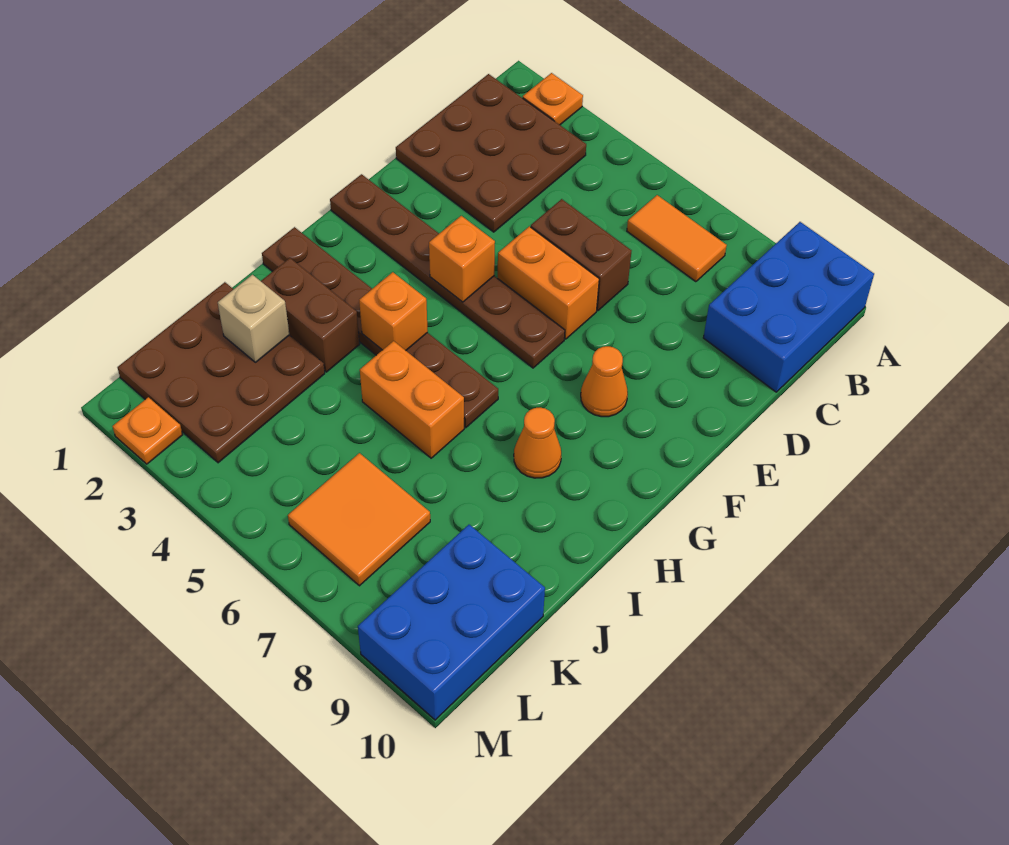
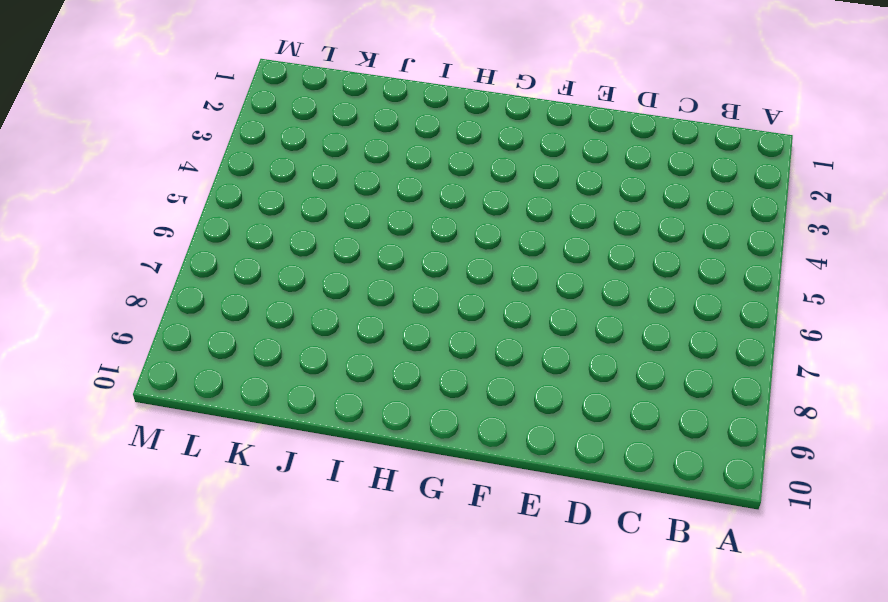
none -> orange 1x1 plate [523,73,583,125]
none -> blue 2x3 brick [703,222,874,392]
none -> brown 3x3 plate [396,74,586,232]

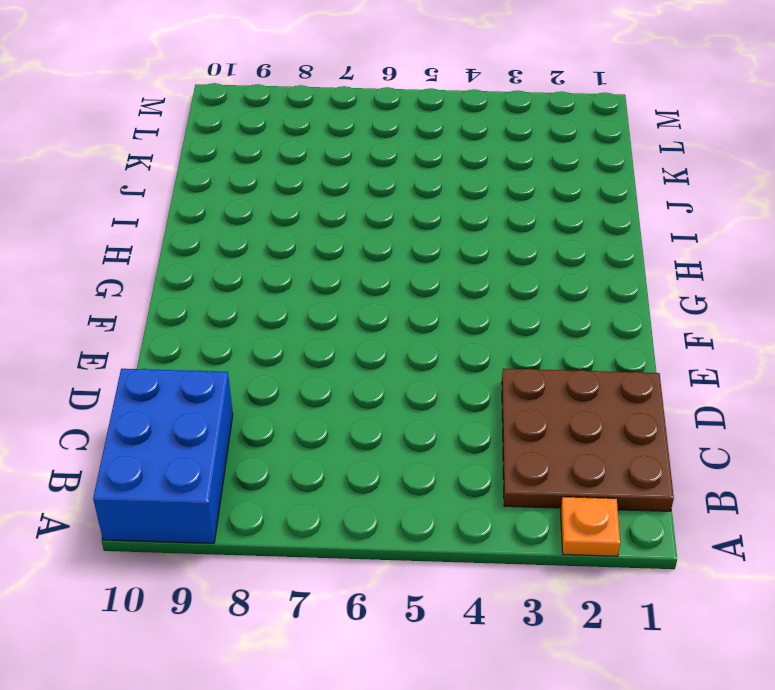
none -> orange 1x2 tile [627,195,727,282]
none -> brown 1x2 brick [531,199,631,311]
none -> orange 1x2 brick [498,226,599,339]

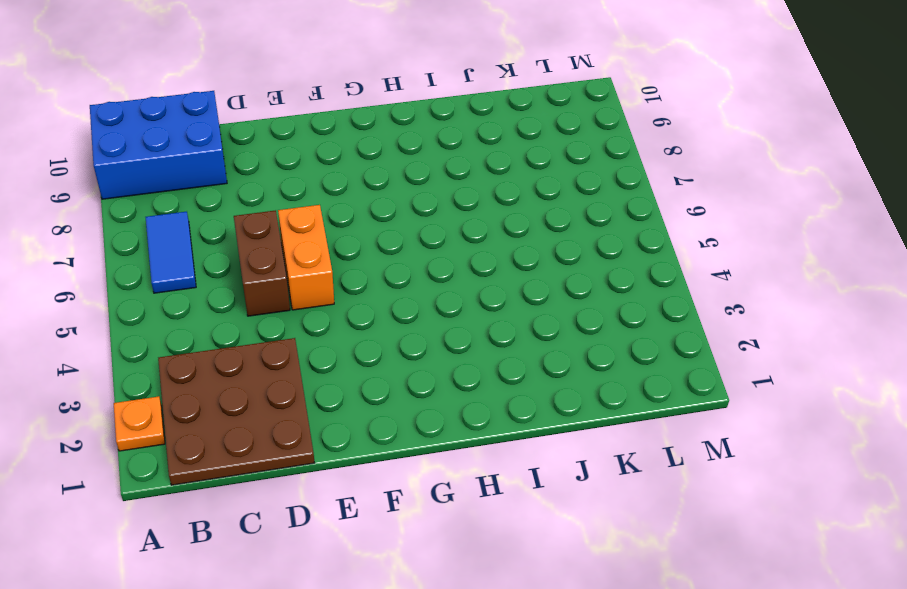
blue 1x2 tile [146,212,196,293] -> orange 1x2 tile [627,195,727,282]
none -> brown 1x6 plate [330,174,565,368]
none -> orange 1x1 cone [581,346,628,417]
none -> brown 1x6 plate [262,227,498,428]

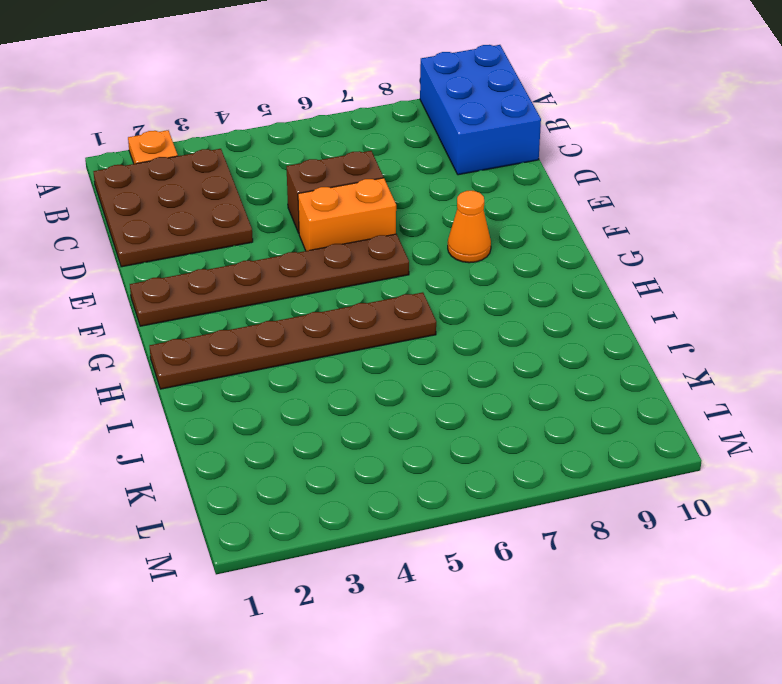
none -> orange 1x2 tile [627,195,727,282]
none -> orange 1x1 cone [514,408,561,478]
none -> brown 1x2 brick [261,258,360,372]

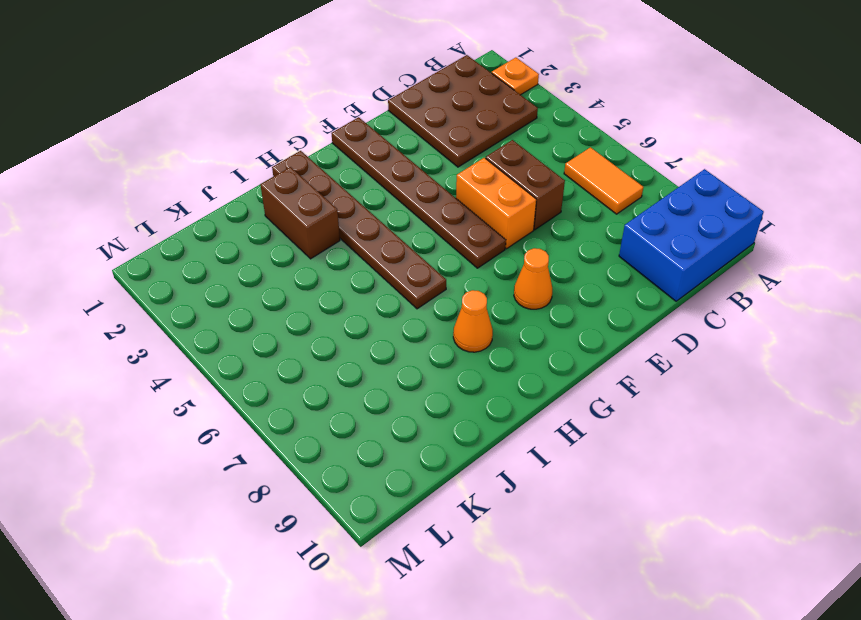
none -> orange 1x2 brick [360,341,464,458]
none -> brown 3x3 plate [118,282,325,463]
none -> orange 2x2 tile [288,453,430,586]

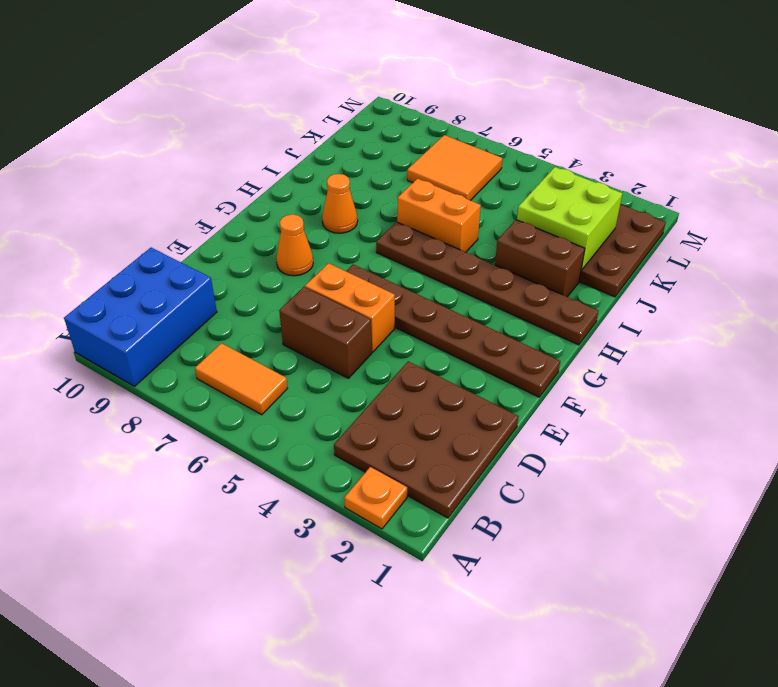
lime 2x2 brick [517,167,622,270] -> tan 1x1 brick [218,275,290,362]
none -> blue 2x3 brick [358,525,545,720]
none -> orange 1x1 plate [113,397,182,464]
none -> orange 1x1 brick [429,216,495,302]

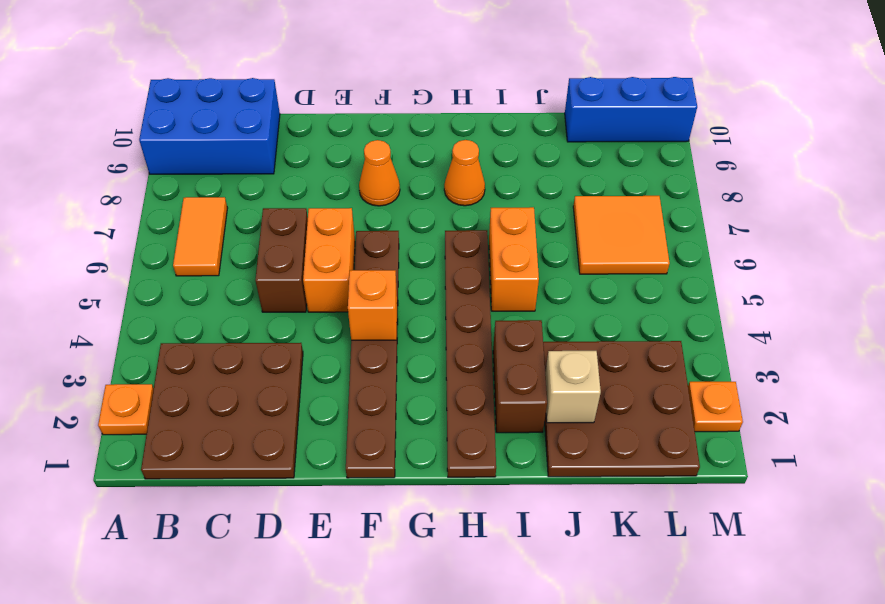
blue 1x3 brick [565,77,697,142] -> blue 2x3 brick [358,525,545,720]
none -> orange 1x1 brick [359,272,428,350]

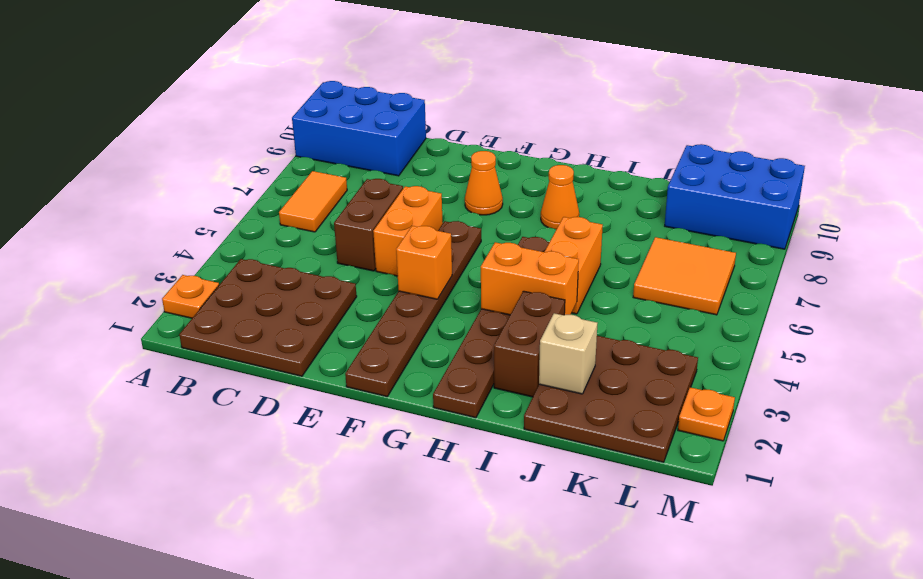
orange 1x2 brick [481,242,579,315] -> orange 1x1 brick [359,272,428,350]

